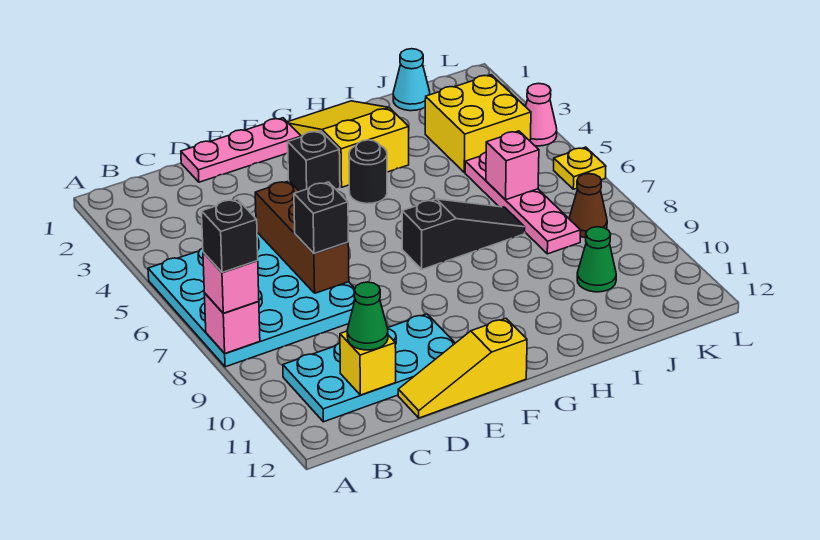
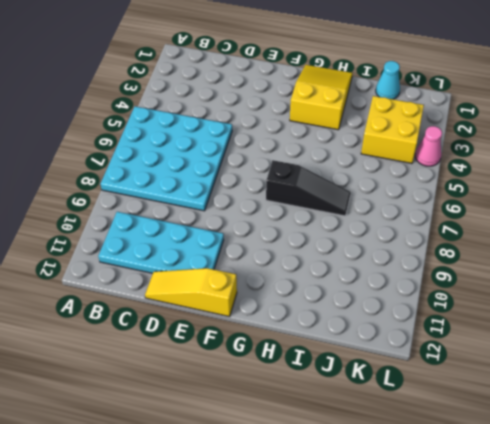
none -> pink 1x3 plate [181,118,301,182]
none -> black 1x1 brick [288,131,340,191]
none -> black 1x1 round brick [349,140,387,204]

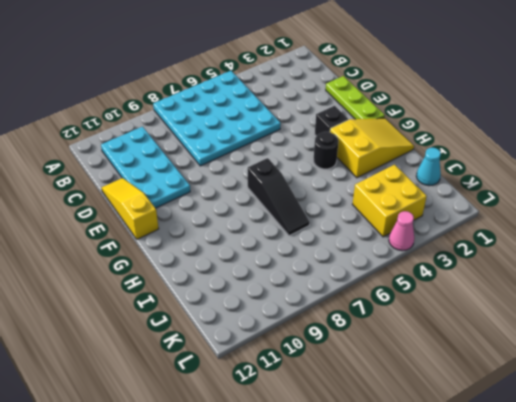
lime 1x3 plate [326,76,385,119] -> pink 1x3 plate [181,118,301,182]
none -> pink 1x4 plate [465,152,581,254]
none -> green 1x1 cone [577,227,616,292]
none -> brown 1x1 cone [569,174,607,238]

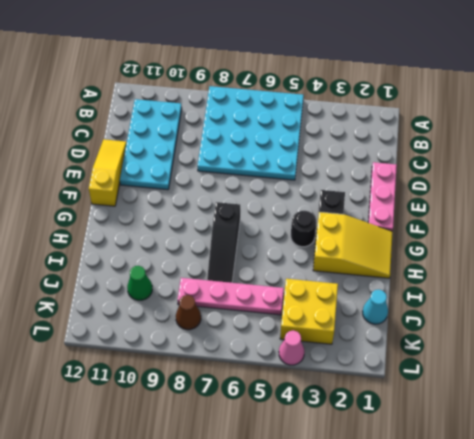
none -> yellow 1x1 plate [554,147,606,189]
none -> pink 1x1 brick [204,293,260,354]
none -> yellow 1x1 brick [340,331,396,395]

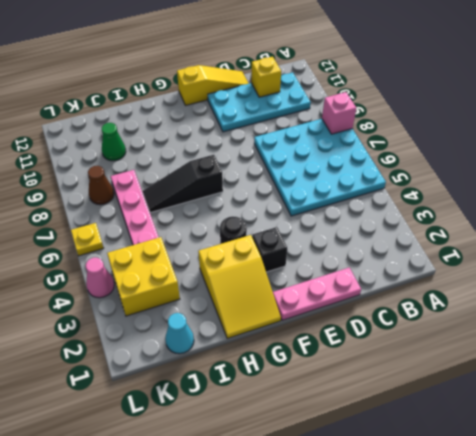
none -> brown 1x3 brick [255,181,349,293]
none -> pink 1x1 brick [486,131,539,200]
none -> pink 1x1 brick [203,252,259,313]

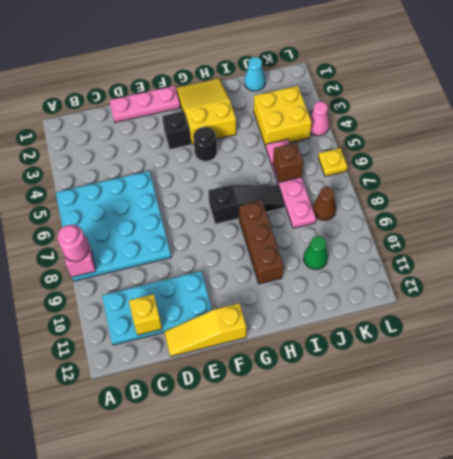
pink 1x1 round brick [57,225,89,262] -> pink 1x1 brick [203,252,259,313]
brown 1x3 brick [239,200,283,284] -> brown 1x3 brick moved to [255,181,349,293]
brown 1x1 brick [273,143,303,182] -> pink 1x1 brick [486,131,539,200]
none -> green 1x1 cone [347,282,388,350]
none -> black 1x1 brick [294,182,348,253]
none -> black 1x1 brick [202,199,258,272]

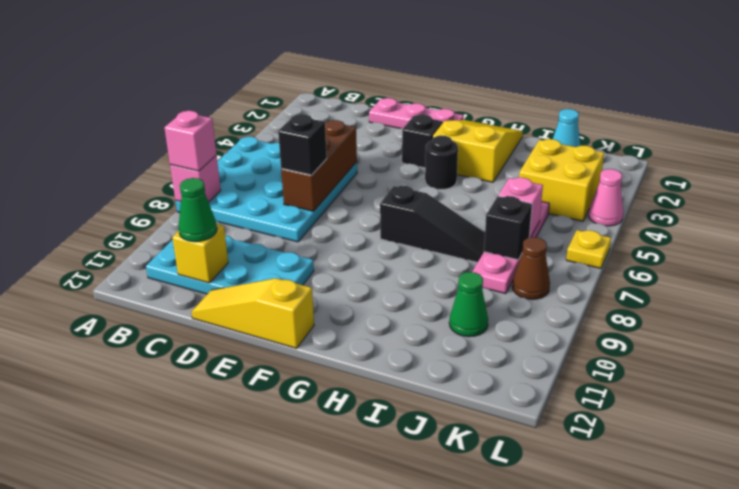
black 1x1 brick [484,196,532,260] -> black 1x1 brick moved to [202,199,258,272]

